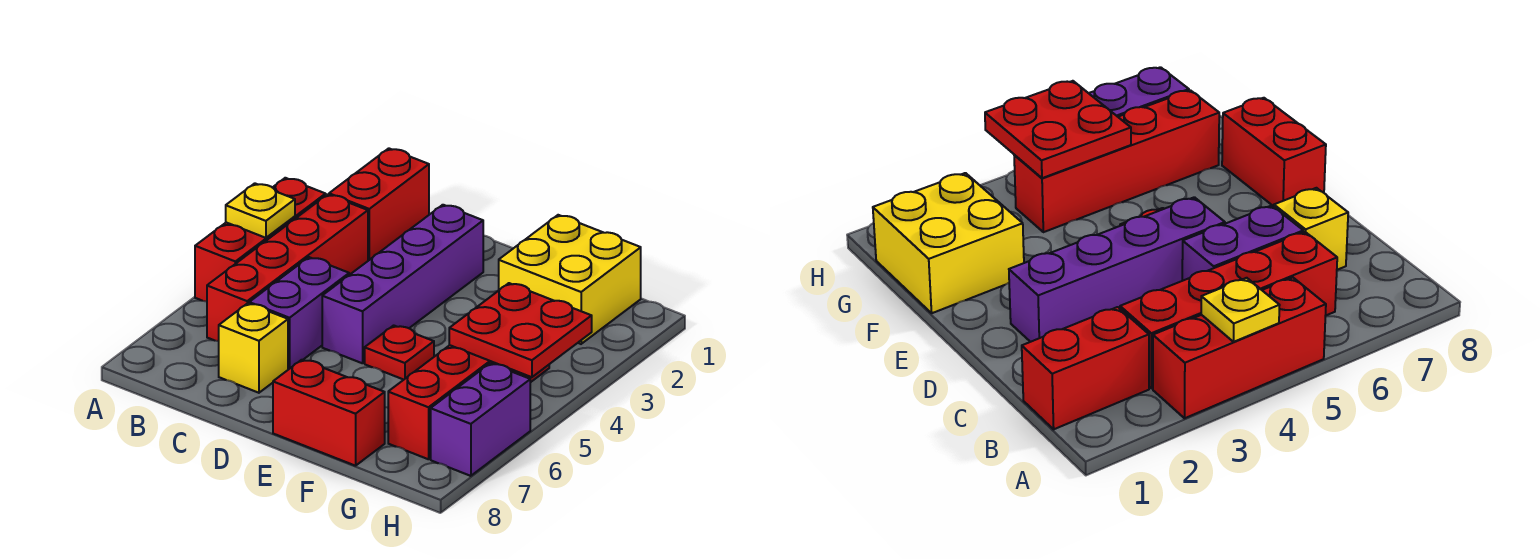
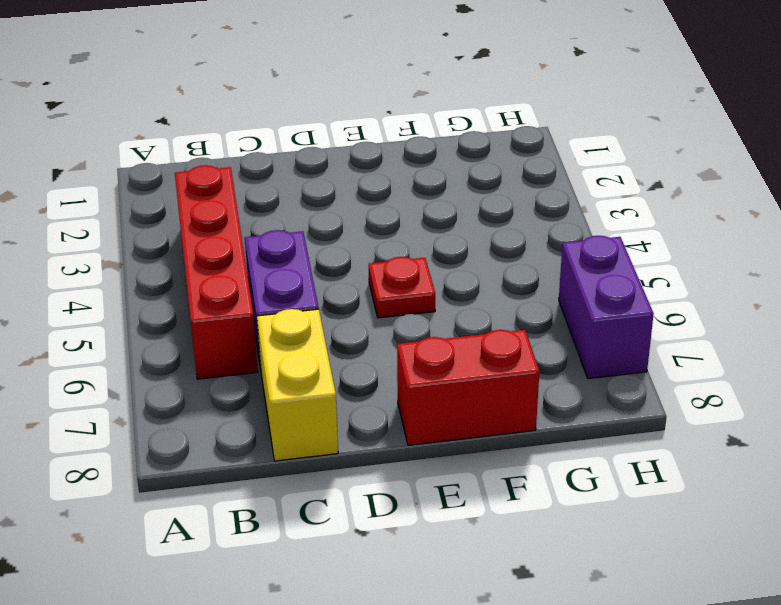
yellow 1x2 brick [257,309,338,461] -> yellow 1x1 brick [219,303,288,393]
none -> red 1x3 brick [195,178,326,302]
none -> red 1x2 brick [329,148,429,261]
none -> purple 1x4 brick [322,205,483,363]

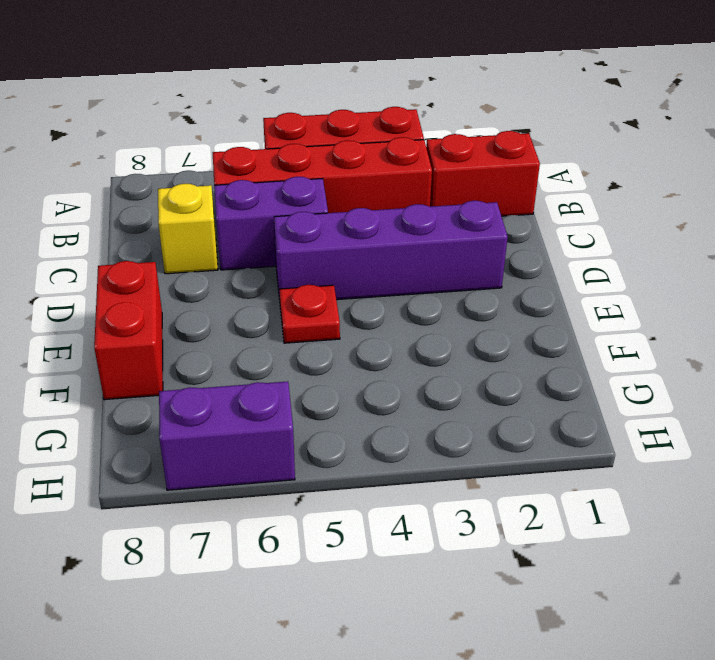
none -> yellow 2x2 brick [499,215,641,344]
none -> red 1x4 brick [388,345,549,459]
none -> yellow 1x1 plate [226,183,295,238]

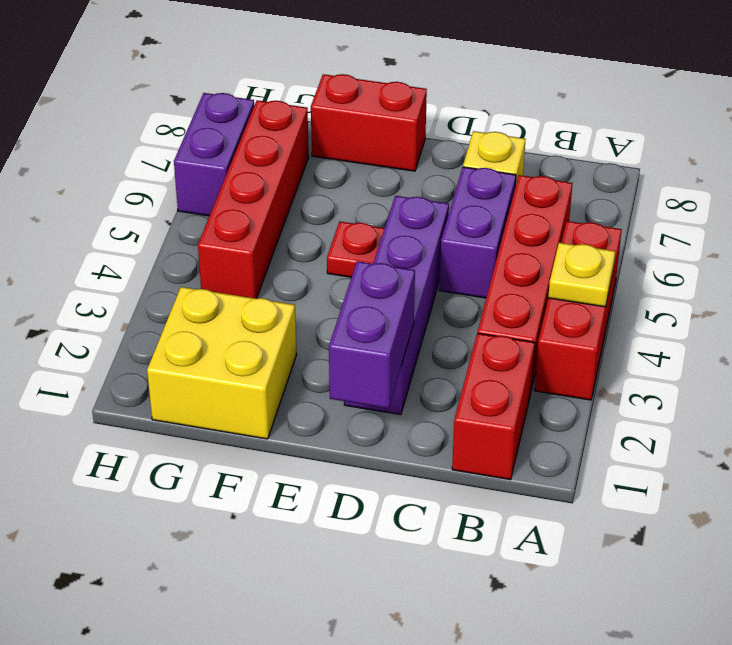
purple 1x2 brick [329,261,415,408] -> none
none -> red 2x2 plate [449,283,592,377]

